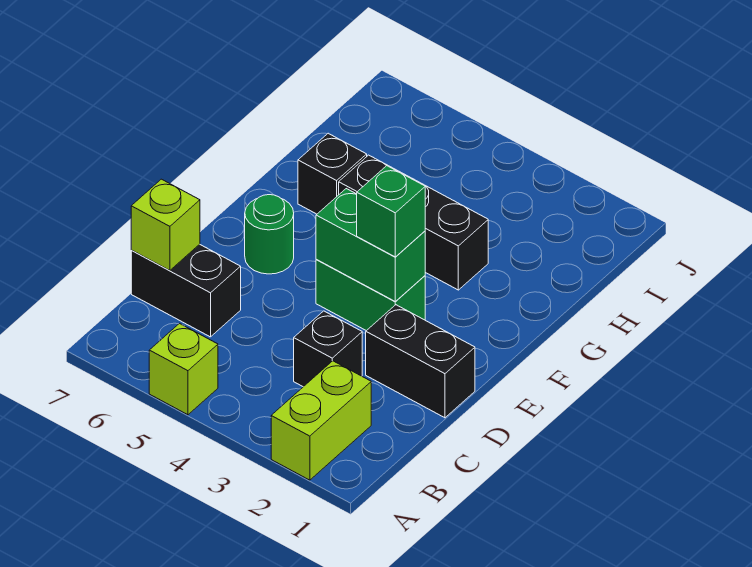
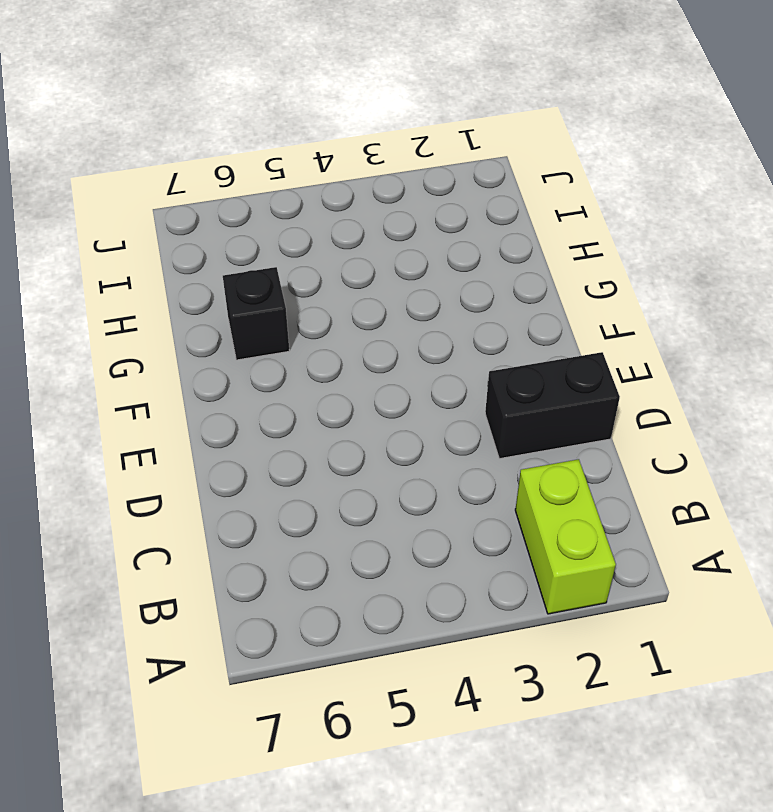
none -> lime 1x1 brick [149,324,218,415]
none -> black 1x1 brick [294,311,362,387]
none -> black 1x2 brick [131,244,241,337]

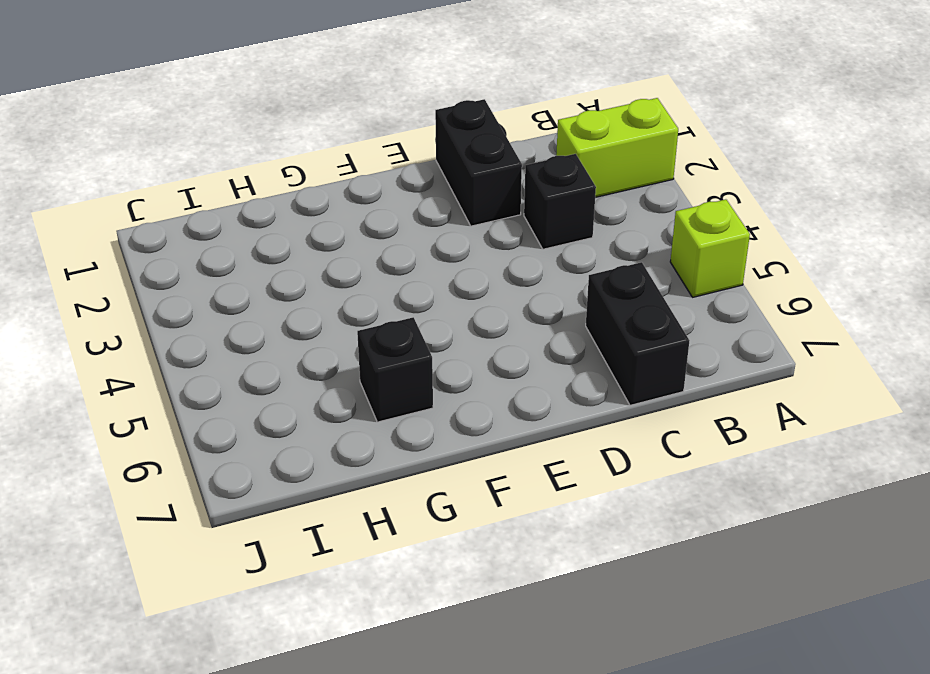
none -> green 1x2 brick [316,260,425,331]
none -> green 1x1 round brick [245,195,294,274]
none -> black 1x3 brick [339,155,488,290]

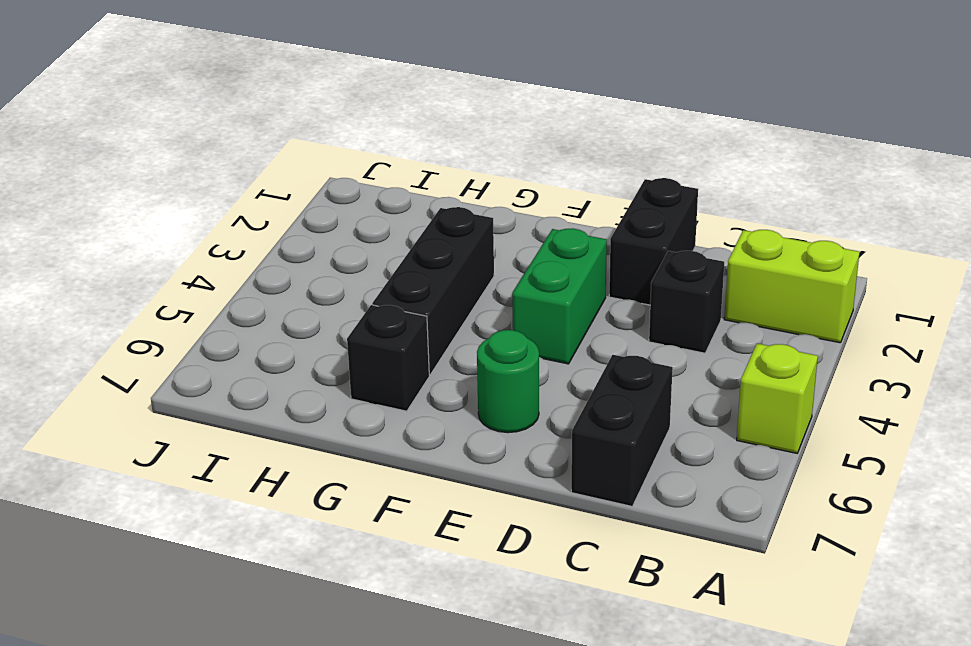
none -> lime 1x1 brick [131,179,200,270]
none -> green 1x2 brick [316,189,425,302]
none -> green 1x1 brick [357,166,425,257]

